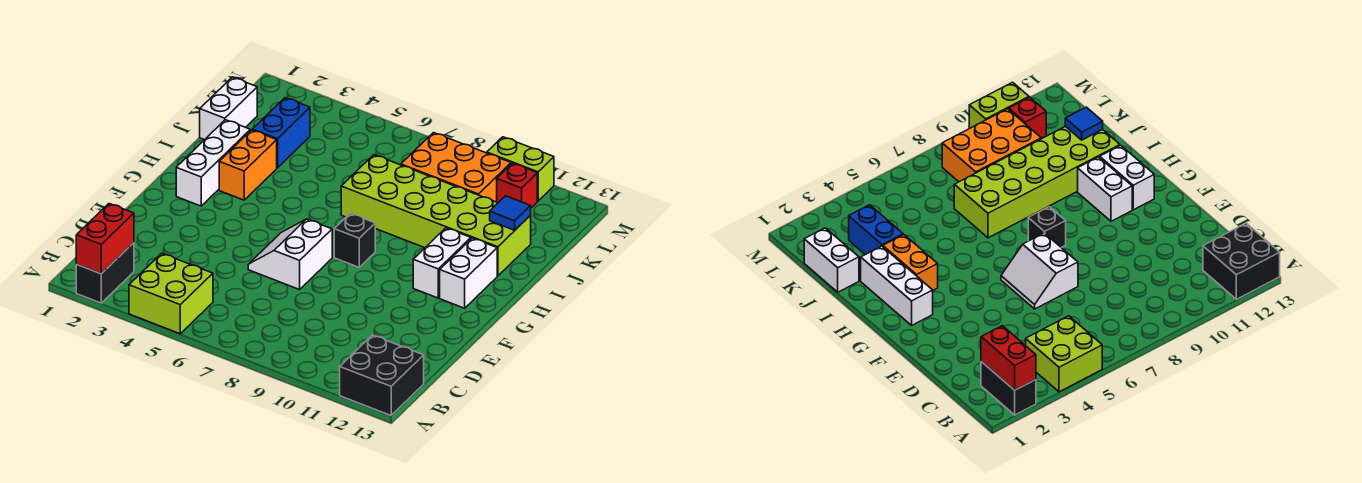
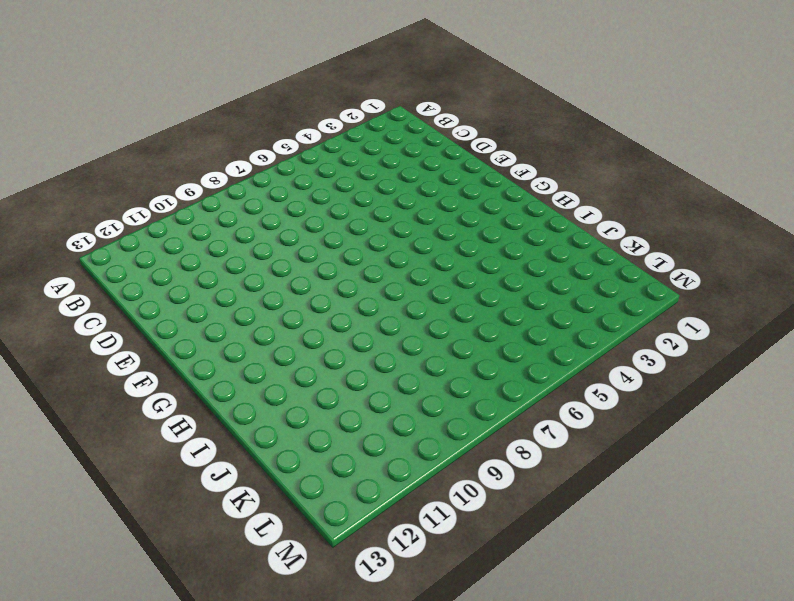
none -> black 1x2 brick [76,243,134,303]
none -> lime 2x2 brick [129,253,213,334]
none -> black 2x2 brick [340,335,424,415]

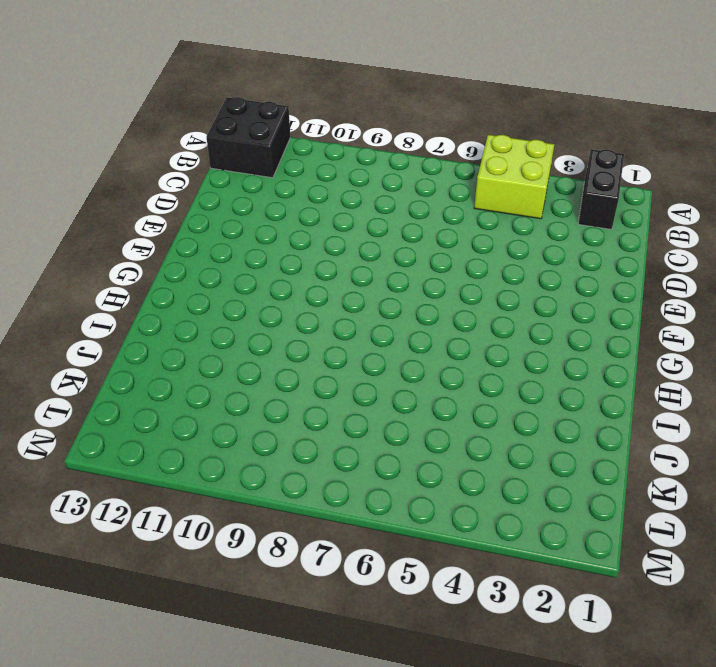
none -> white 2x2 slope [248,219,332,290]
none -> white 1x3 brick [176,120,250,206]
none -> black 1x1 brick [334,213,375,267]

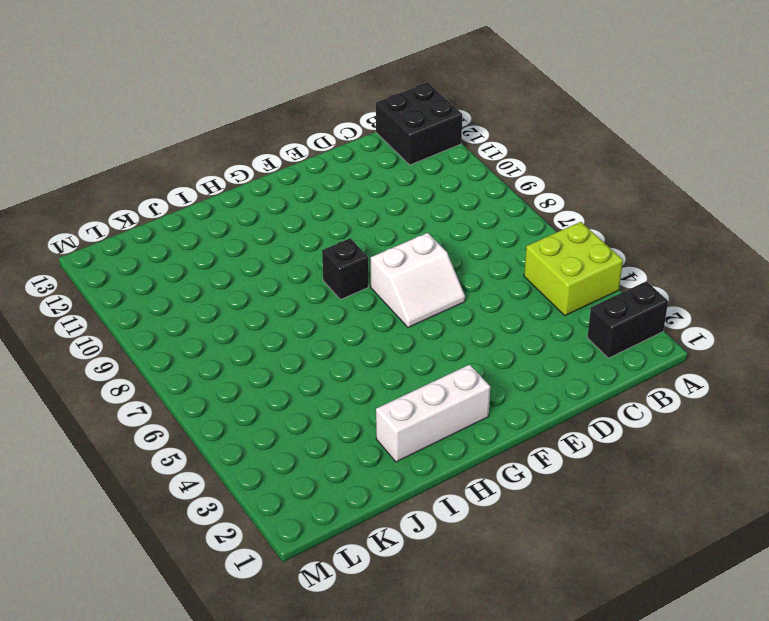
none -> white 1x2 brick [413,228,471,298]
none -> white 1x2 brick [440,238,497,308]
none -> orange 1x2 brick [219,130,277,200]

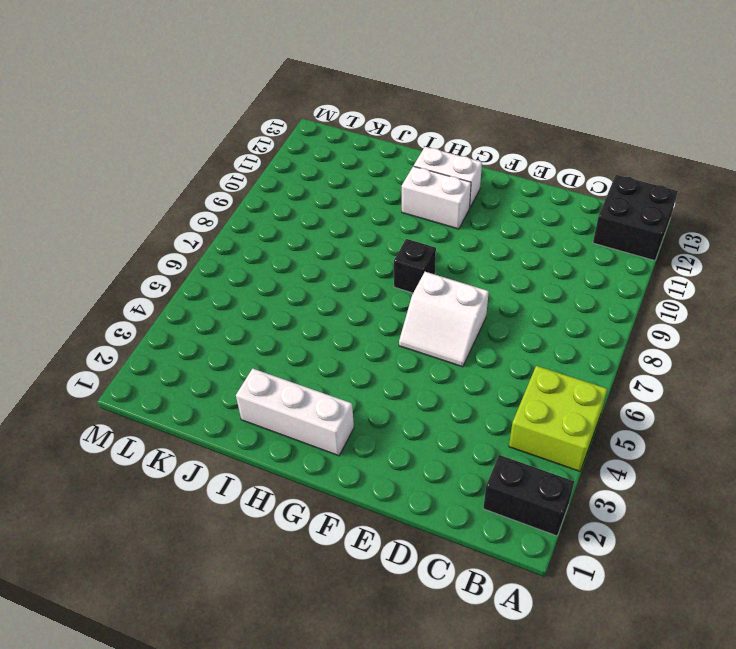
none -> orange 1x2 brick [219,130,277,200]
none -> lime 2x6 brick [341,155,531,276]
none -> white 1x2 brick [200,77,257,140]

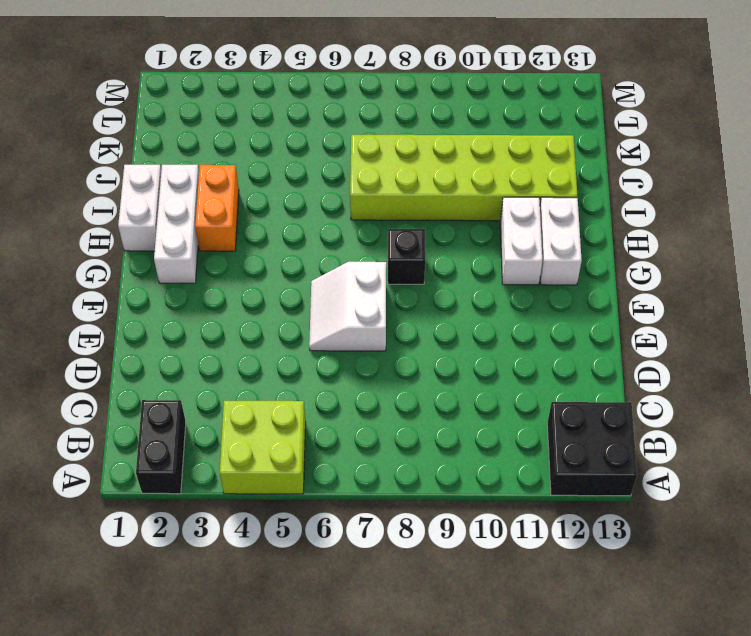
white 1x2 brick [118,165,161,251] -> white 1x2 brick moved to [200,77,257,140]
none -> blue 1x2 brick [252,98,310,168]
none -> orange 2x3 brick [401,133,511,202]
none -> red 1x1 brick [497,163,537,208]

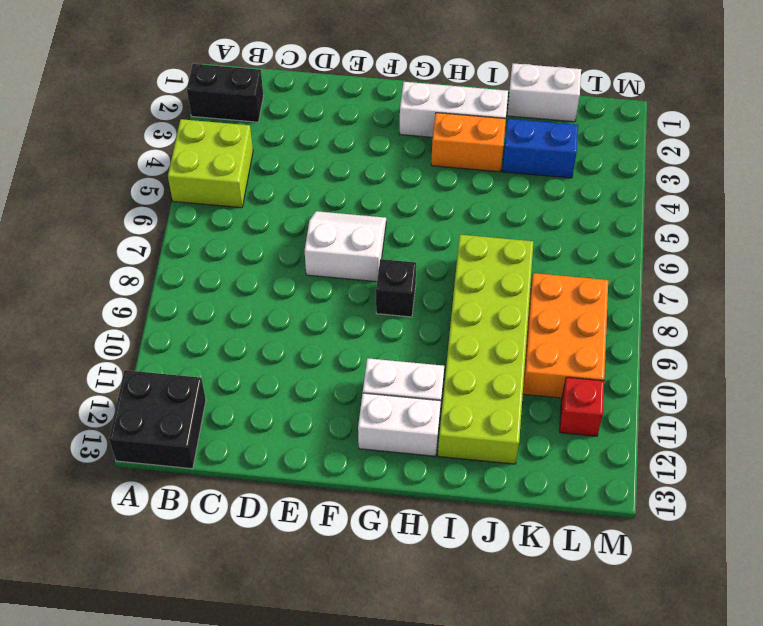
none -> lime 1x2 brick [487,137,554,201]
none -> red 1x2 brick [76,204,134,274]
none -> blue 1x1 tile [490,196,531,230]

